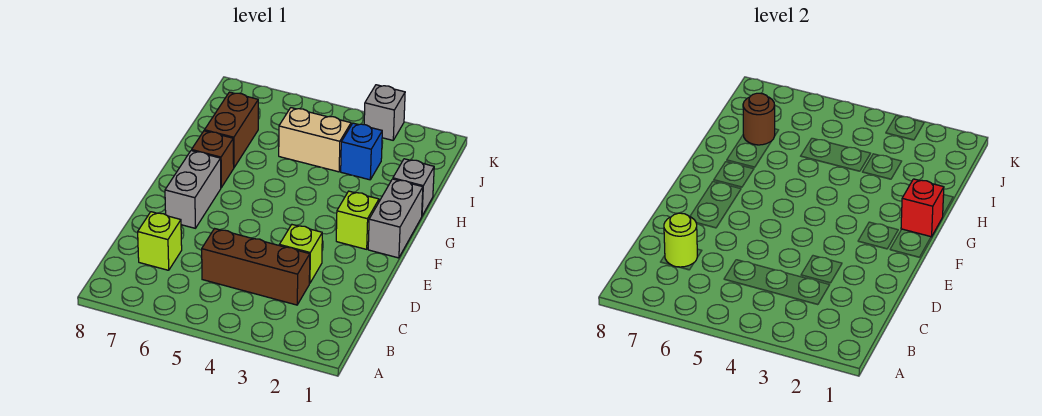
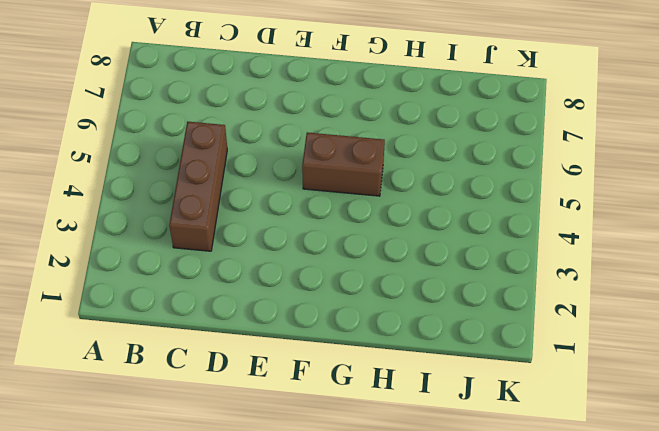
brown 1x2 brick [302,132,385,196] -> brown 1x2 brick moved to [204,92,258,167]
none -> lime 1x1 brick [138,212,182,270]
none -> lime 1x1 brick [279,225,322,283]
none -> grey 1x2 brick [165,151,221,228]

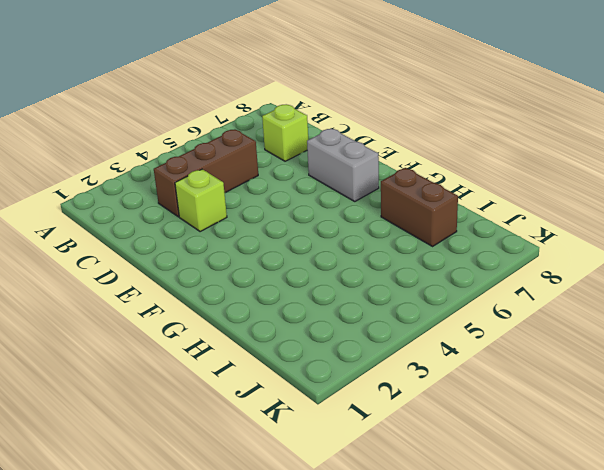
none -> grey 1x2 brick [368,179,423,258]
none -> lime 1x1 brick [336,191,379,249]
none -> brown 1x1 brick [192,131,234,187]

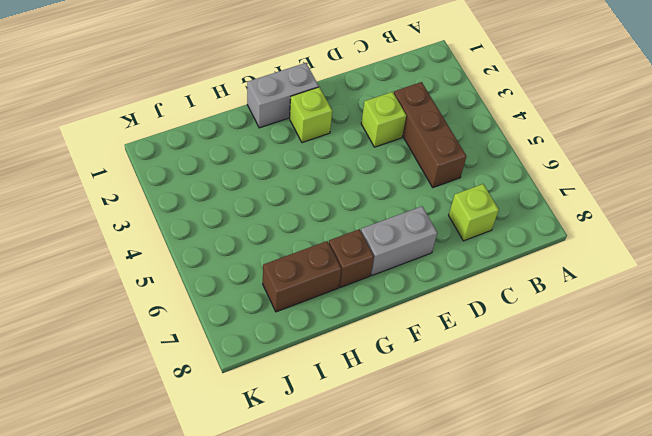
none -> grey 1x1 brick [393,159,434,216]
none -> blue 1x1 brick [341,123,382,180]
none -> tan 1x2 brick [279,108,351,172]

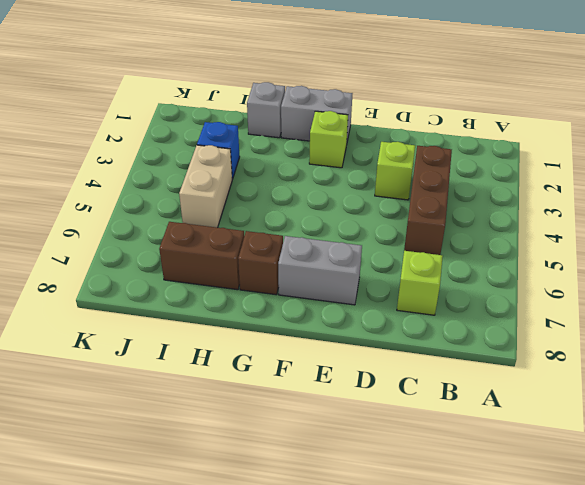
none -> grey 1x1 brick [364,85,405,140]
none -> lime 1x1 round brick [664,213,697,267]
none -> red 1x1 brick [901,179,944,237]

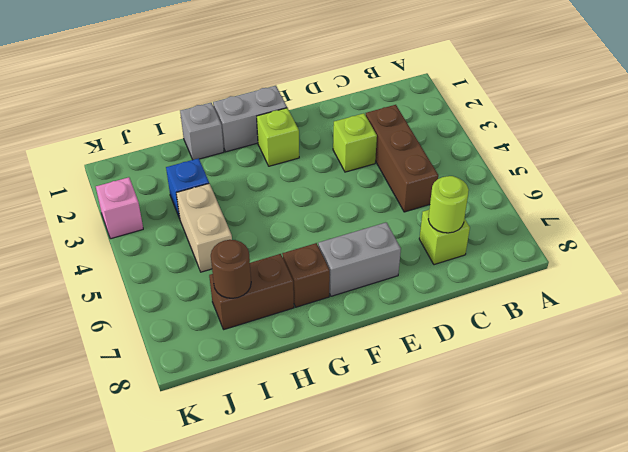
pink 1x1 brick [96,177,143,239] -> grey 1x1 brick [364,85,405,140]
none -> red 1x1 brick [901,179,944,237]

